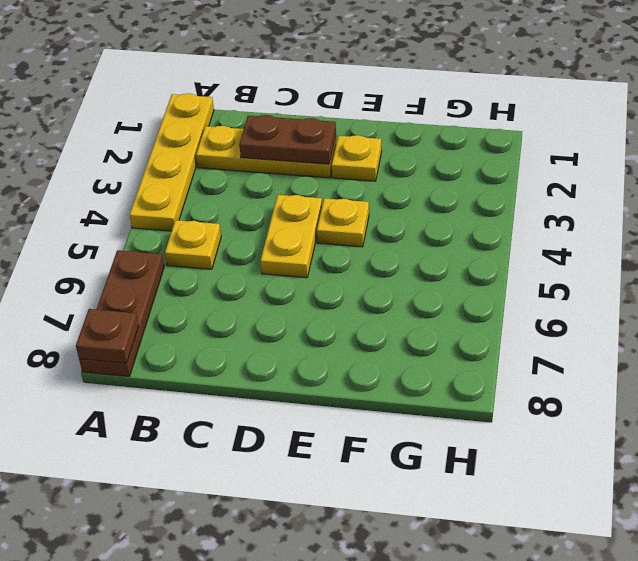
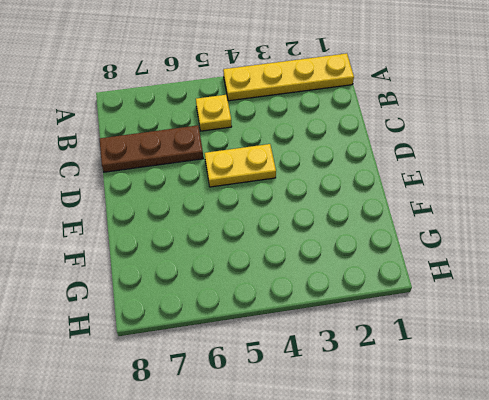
brown 1x3 plate [100,125,203,172] -> brown 1x3 plate moved to [79,250,164,377]
none -> yellow 1x3 plate [196,126,337,178]
none -> yellow 1x1 plate [332,135,382,181]

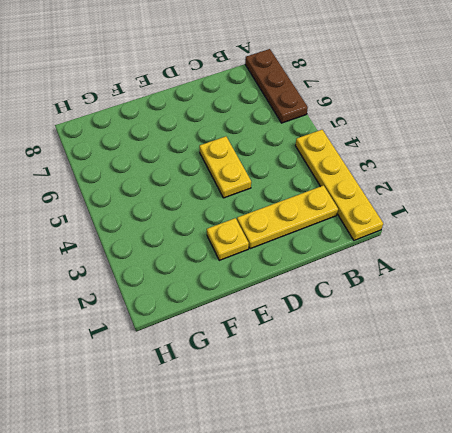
none -> yellow 1x1 plate [165,220,221,269]
none -> yellow 1x1 plate [317,198,369,247]

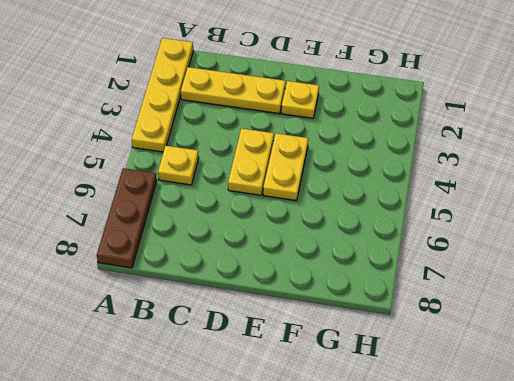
yellow 1x2 plate [263,133,308,201] -> yellow 1x1 plate [317,198,369,247]
none -> brown 1x1 plate [76,309,139,363]
none -> brown 1x2 plate [239,115,336,164]

